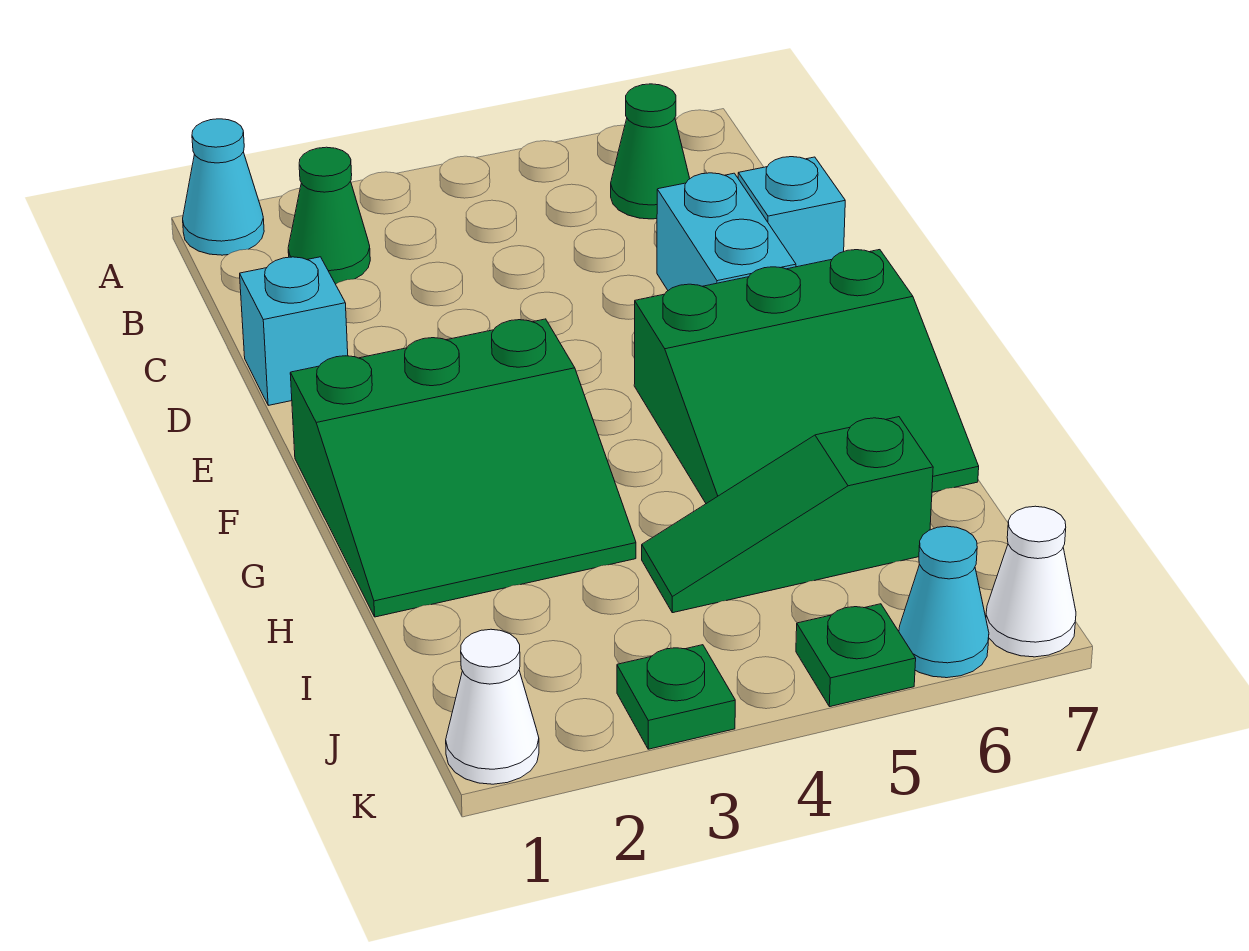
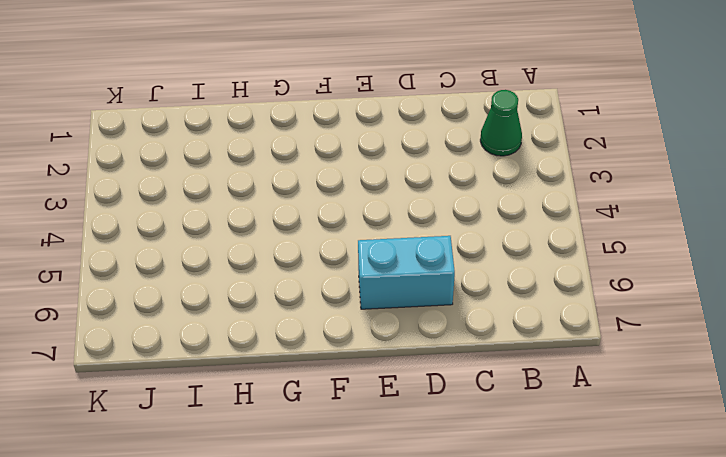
none -> cyan 1x1 cone [183,119,264,255]
none -> green 1x1 cone [611,84,690,219]
none -> cyan 1x1 brick [240,257,348,405]

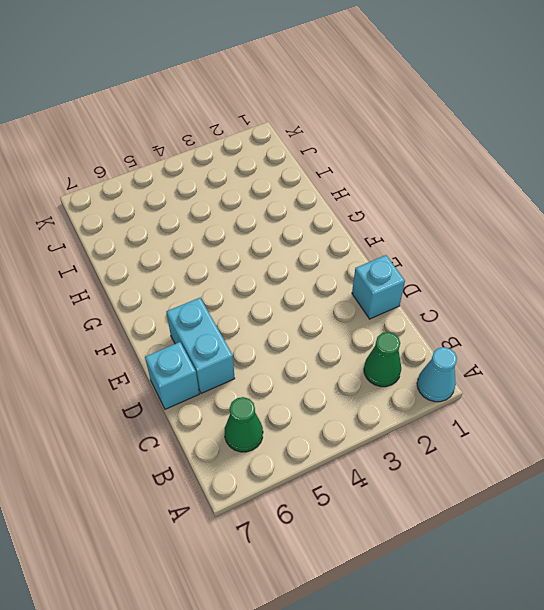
none -> green 3x3 slope [290,319,636,617]
none -> green 3x3 slope [634,250,979,504]
none -> green 1x3 slope [642,417,933,613]

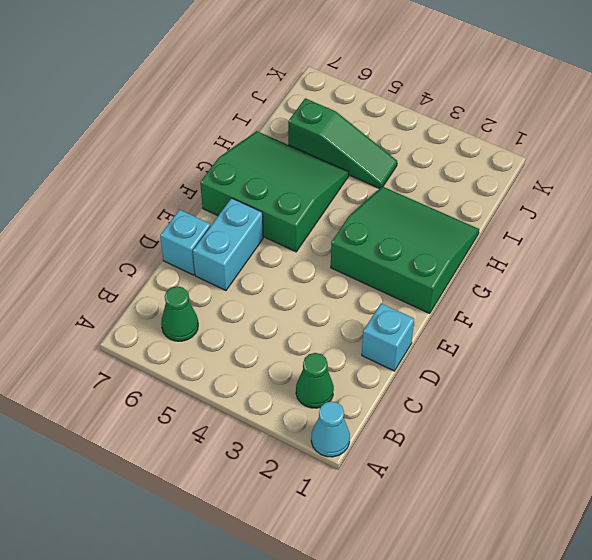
none -> white 1x1 cone [446,629,539,784]
none -> green 1x1 plate [617,645,735,749]
none -> green 1x1 plate [796,604,916,707]

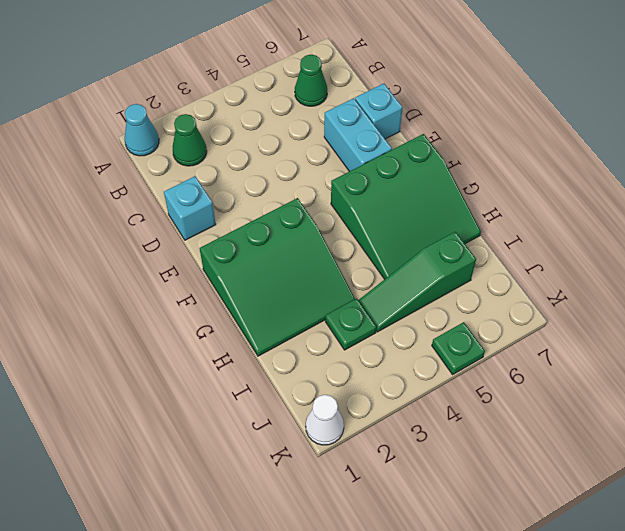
green 1x1 plate [325,298,376,350] -> green 1x1 plate moved to [617,645,735,749]
none -> cyan 1x1 cone [899,526,989,678]
none -> white 1x1 cone [986,506,1076,657]

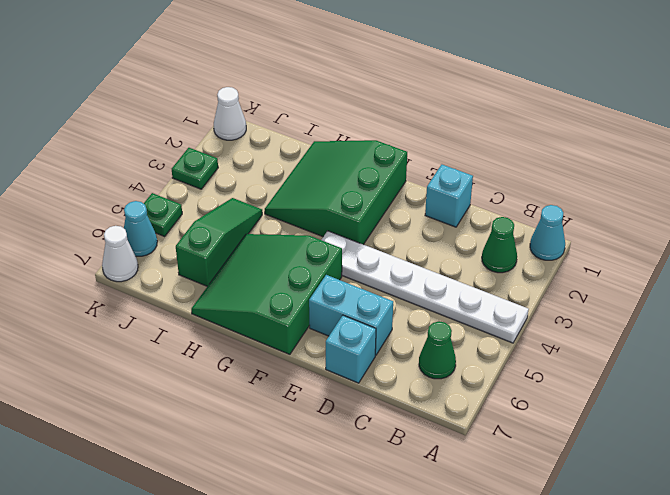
white 1x6 plate [321,231,529,343] -> none

